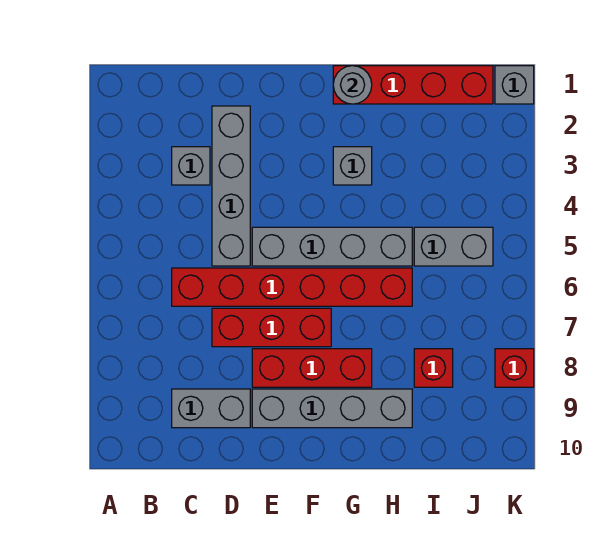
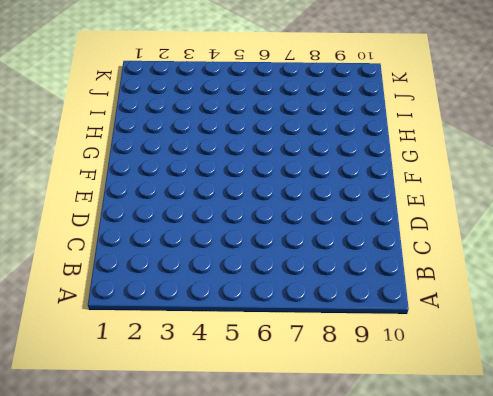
none -> grey 1x1 brick [172,147,210,185]
none -> red 1x6 brick [172,268,412,306]
none -> grey 1x2 brick [172,389,250,428]

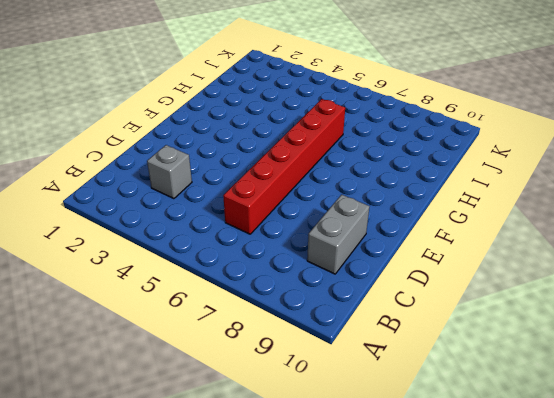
none -> grey 1x4 brick [212,106,250,266]
none -> red 1x3 brick [212,308,331,347]
none -> grey 1x4 brick [252,227,412,266]

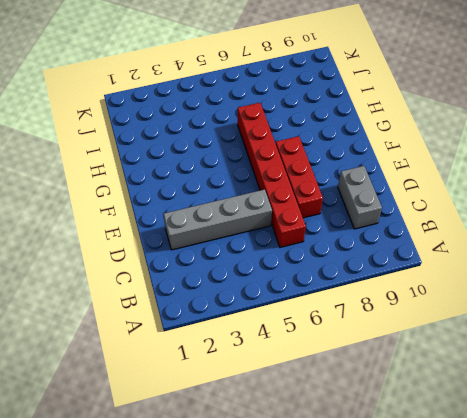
none -> grey 1x1 brick [172,147,210,185]
none -> grey 1x4 brick [252,227,412,266]
none -> red 1x3 brick [252,349,372,387]

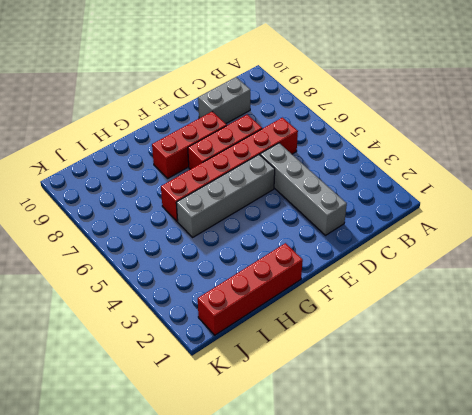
none -> grey 1x1 brick [172,147,210,185]
none -> grey 1x4 brick [252,389,412,428]
none -> grey 1x1 brick [333,147,372,185]

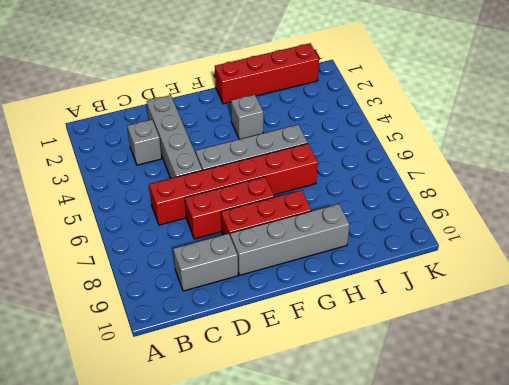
none -> grey 1x2 brick [414,227,493,266]
none -> red 1x1 brick [414,349,453,387]
none -> grey 1x1 brick [495,66,534,104]

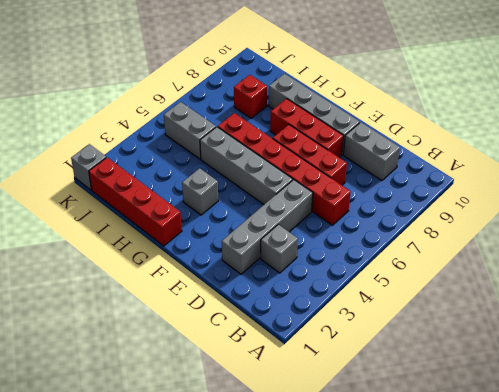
none -> red 1x1 brick [495,349,534,387]
none -> grey 1x1 round brick [333,66,372,104]

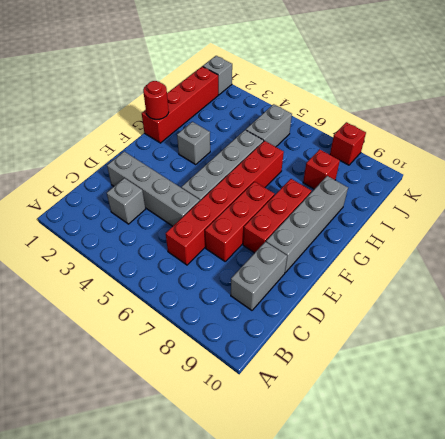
red 1x1 round brick [143,81,169,119] -> grey 1x1 round brick [333,66,372,104]

